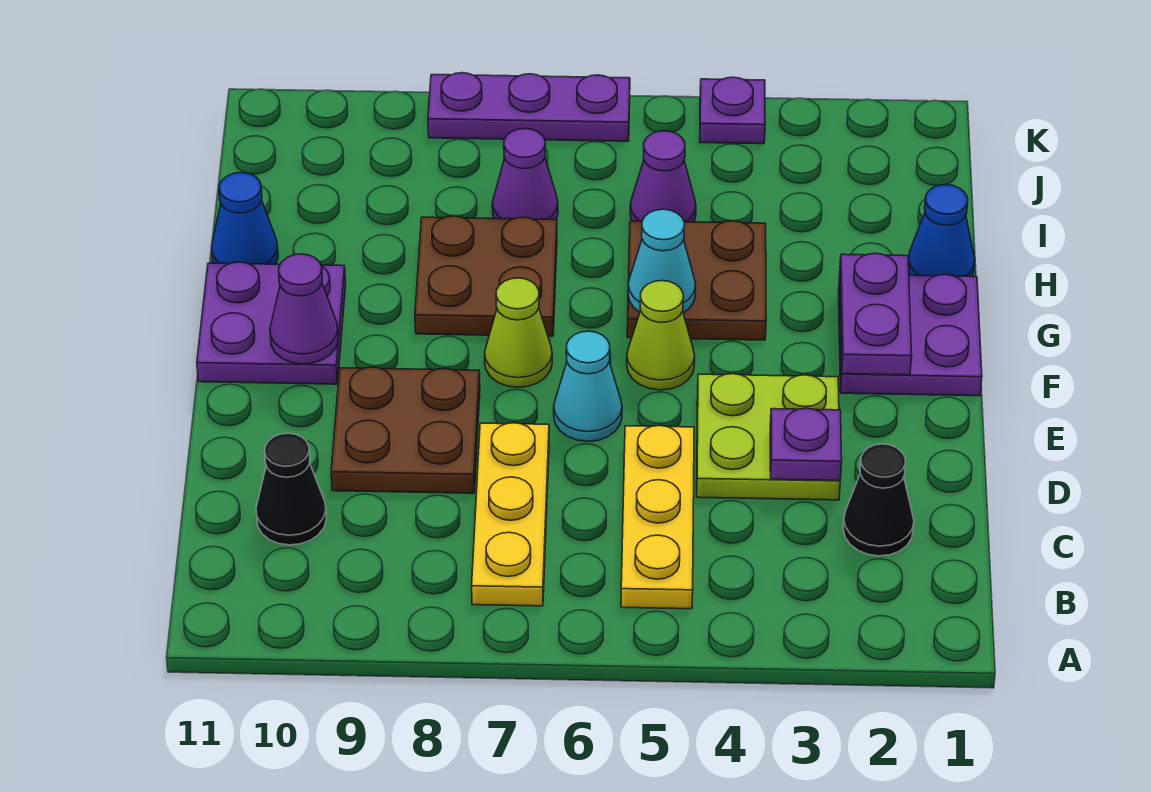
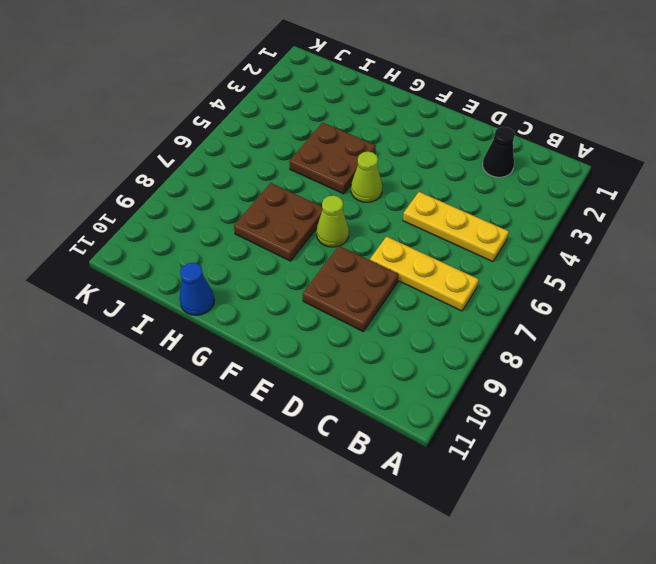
none -> black 1x1 cone [256,433,326,545]
none -> lime 2x2 plate [697,374,840,500]
none -> cyan 1x1 cone [554,331,622,441]

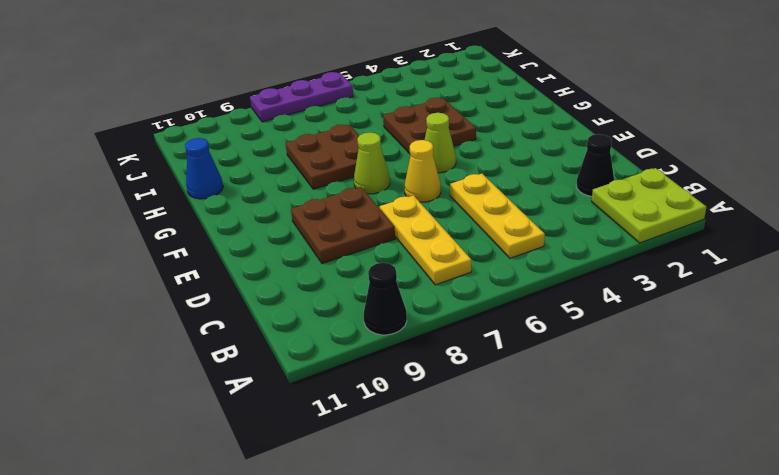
lime 2x2 plate [592,168,706,243] -> lime 2x2 plate moved to [697,374,840,500]
black 1x1 cone [364,263,407,335] -> black 1x1 cone moved to [256,433,326,545]
yellow 1x1 cone [405,140,441,202] -> cyan 1x1 cone [554,331,622,441]
none -> purple 2x2 plate [839,274,982,396]
none -> purple 2x2 plate [197,262,346,384]
none -> blue 1x1 cone [908,185,975,277]

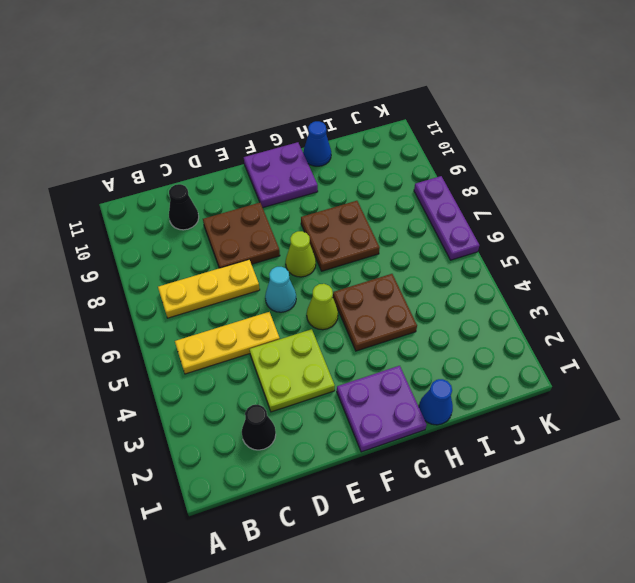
none -> purple 1x1 cone [630,131,696,222]
none -> purple 1x1 cone [492,129,558,220]
none -> purple 1x1 plate [700,77,765,144]

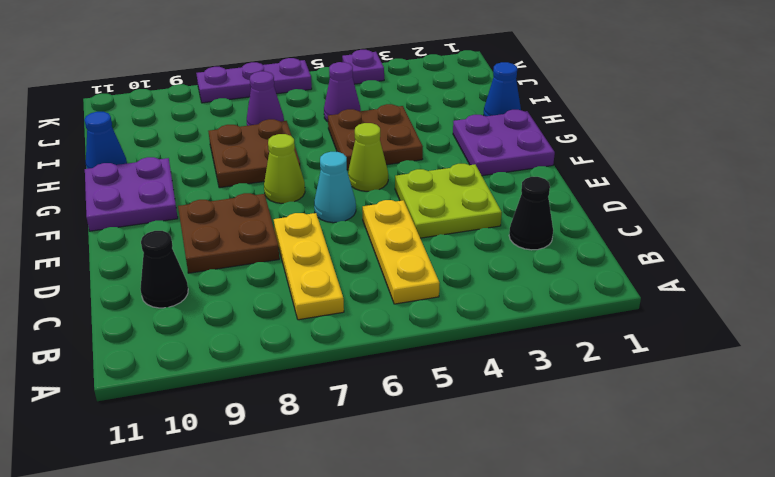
none -> purple 1x1 plate [770,408,842,481]
none -> purple 1x2 plate [840,253,912,375]
none -> purple 1x1 cone [270,254,338,364]

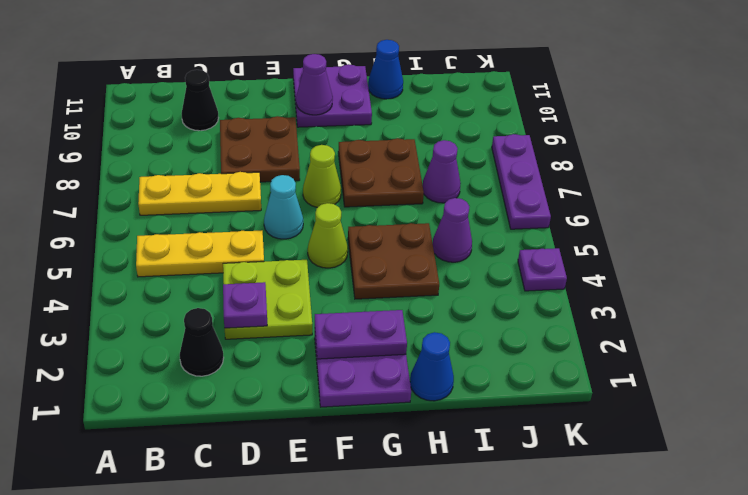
none -> cyan 1x1 cone [628,209,696,313]

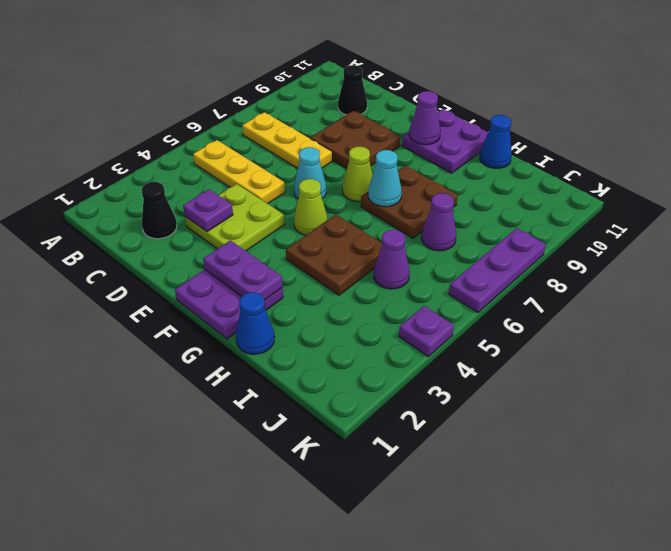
cyan 1x1 cone [368,150,402,207] -> cyan 1x1 cone moved to [628,209,696,313]

